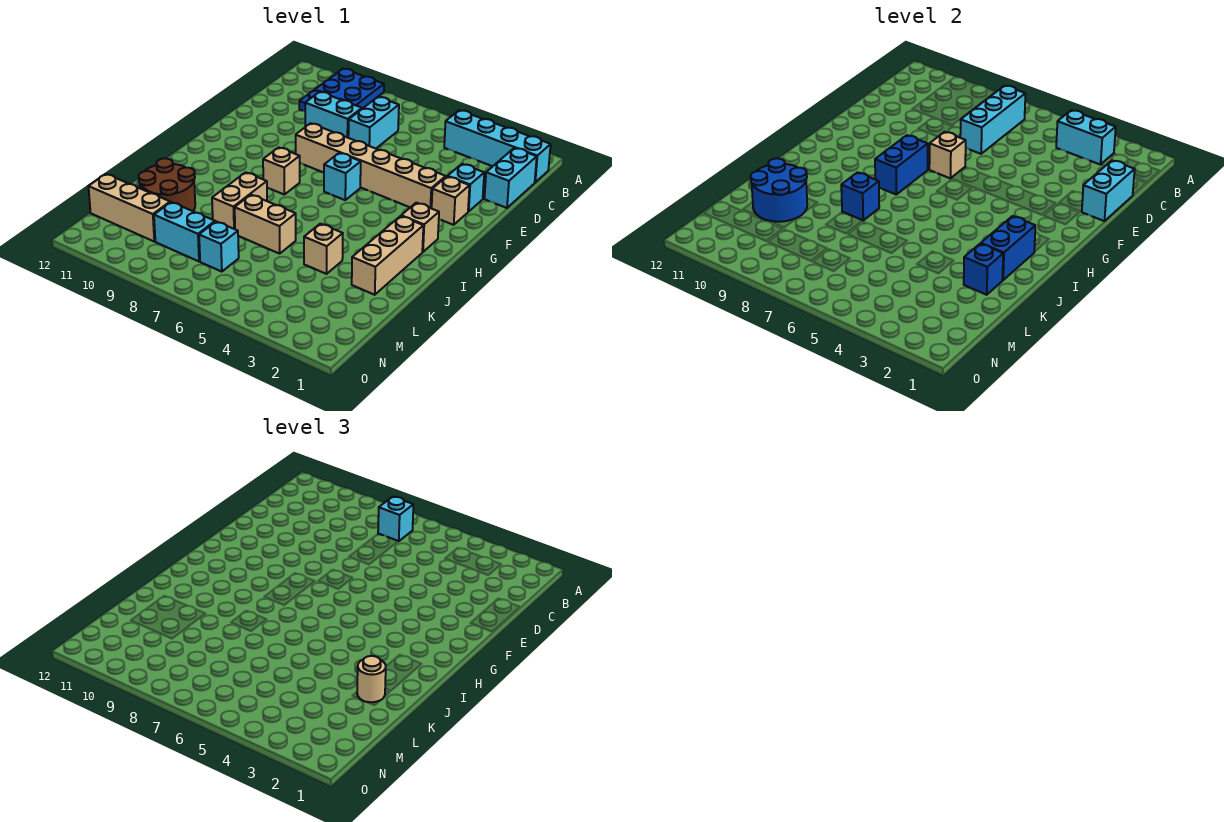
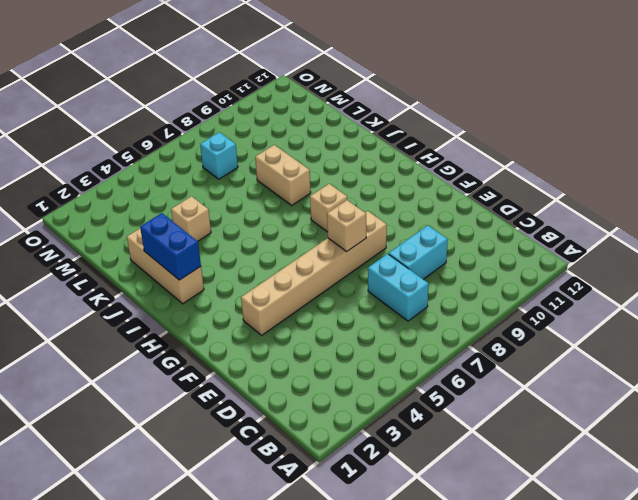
none -> blue 2x3 plate [299,69,384,111]
none -> cyan 1x4 brick [444,110,551,182]
none -> cyan 1x2 brick [484,148,537,208]
none -> cyan 1x1 brick [448,164,484,212]

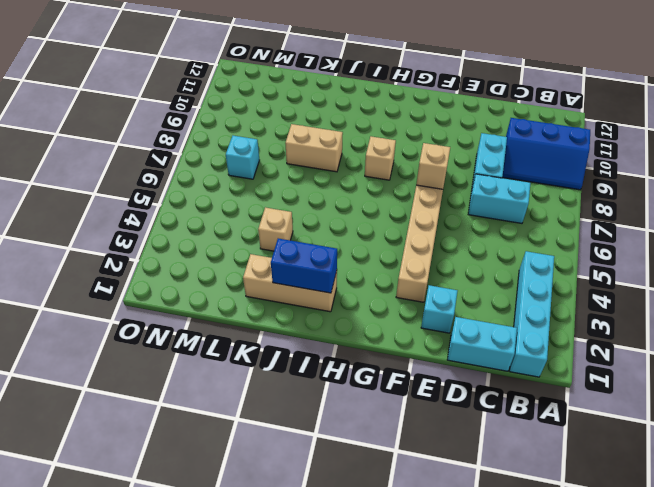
blue 2x3 slope [503,118,590,190] -> blue 2x3 plate [299,69,384,111]
none -> tan 1x1 brick [432,176,469,225]
none -> cyan 1x1 brick [324,153,361,200]
none -> tan 1x1 brick [401,203,439,252]
none -> tan 1x2 brick [235,195,296,254]

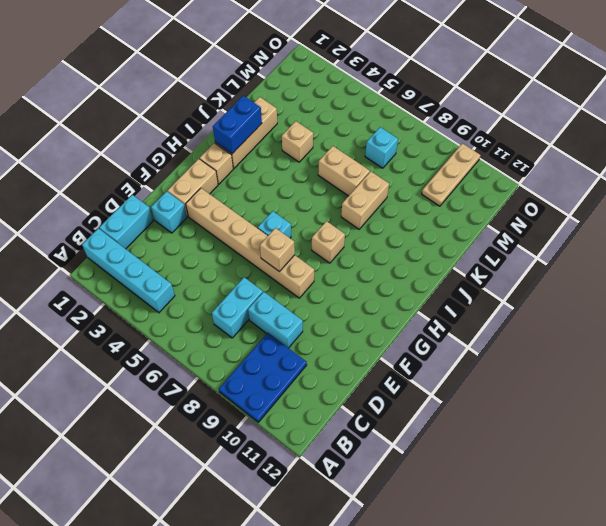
tan 1x2 brick [168,159,218,216] -> tan 1x1 brick [432,176,469,225]
tan 1x3 plate [422,143,480,206] -> tan 1x3 brick [89,174,170,241]
none -> brown 2x2 round brick [138,158,195,211]
none -> cyan 1x2 brick [154,202,215,261]
none -> cyan 1x2 brick [1056,110,1116,165]
none -> cyan 1x3 brick [960,86,1025,154]

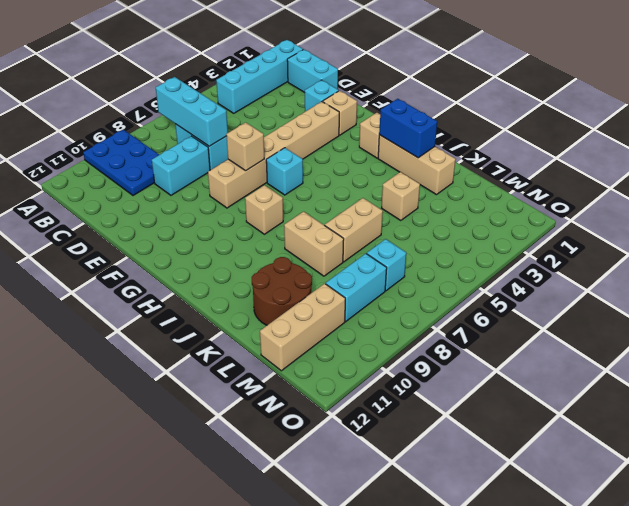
none -> cyan 1x2 brick [1056,110,1116,165]
none -> cyan 1x2 brick [1082,160,1135,221]
none -> blue 1x2 brick [875,135,928,194]
none -> blue 1x1 brick [841,172,879,220]

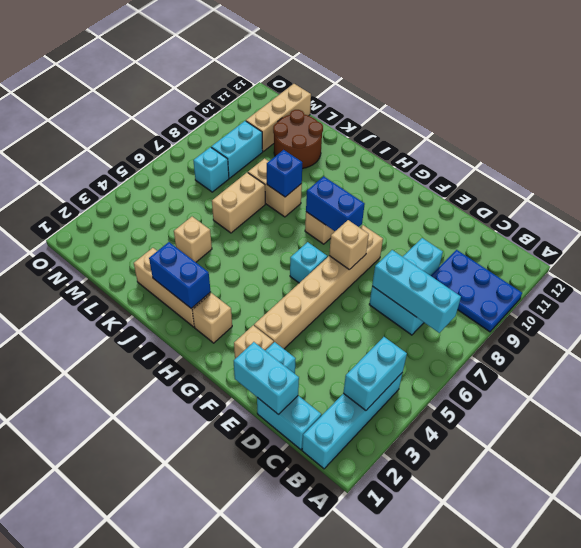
none -> blue 1x1 brick [964,244,1003,295]
none -> blue 2x2 round brick [750,158,807,222]
none -> cyan 1x1 brick [378,497,413,541]
none -> tan 1x1 round brick [357,656,386,702]

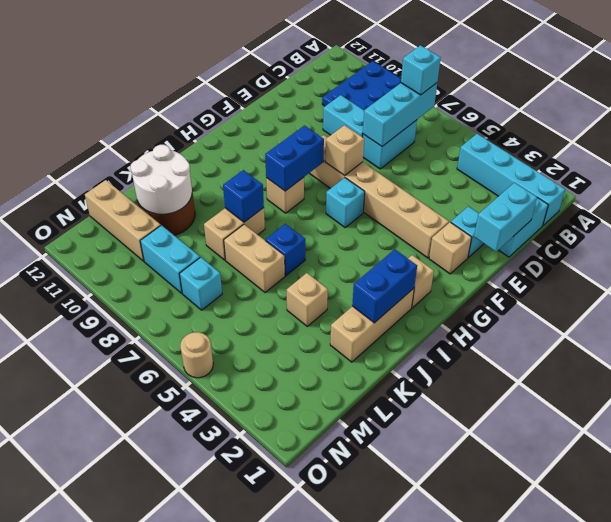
blue 1x1 brick [266,224,305,276] -> blue 1x1 brick moved to [964,244,1003,295]
white 2x2 round brick [130,145,192,214] -> blue 2x2 round brick [750,158,807,222]
tan 1x1 round brick [180,332,213,378] -> tan 1x1 round brick moved to [357,656,386,702]
none -> cyan 1x2 brick [1056,110,1116,165]

